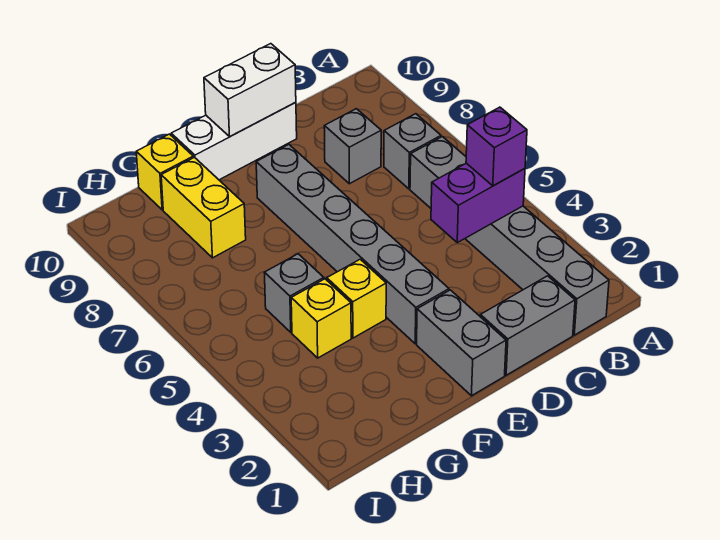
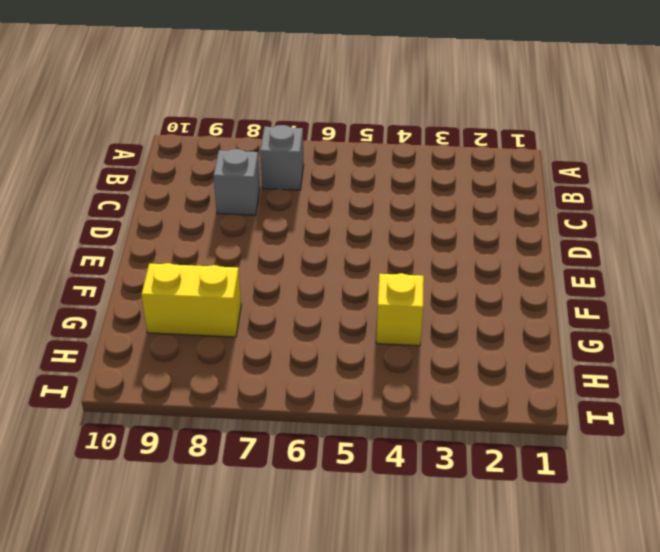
none -> grey 1x6 brick [410,137,609,335]
none -> grey 1x2 brick [480,276,575,375]
none -> white 1x3 brick [171,102,297,180]

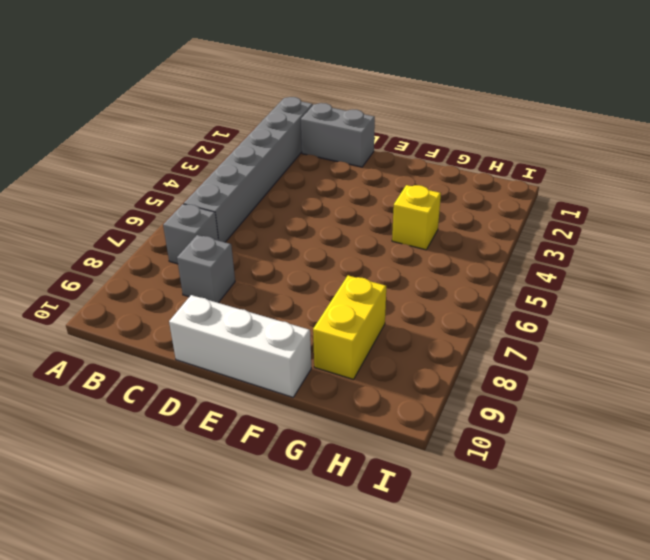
none -> grey 1x2 brick [417,290,506,396]
none -> grey 1x6 brick [256,144,449,344]
none -> yellow 1x1 brick [327,259,386,338]

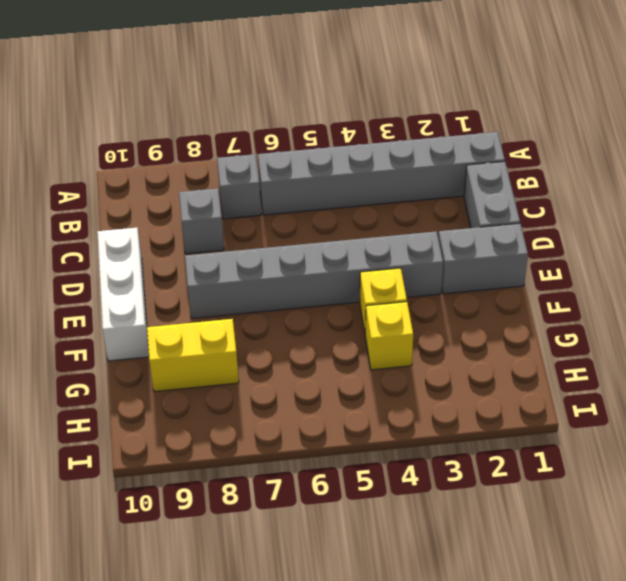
none -> grey 1x1 brick [264,254,324,332]
none -> yellow 1x1 brick [136,134,193,210]
none -> purple 1x2 brick [431,163,525,243]

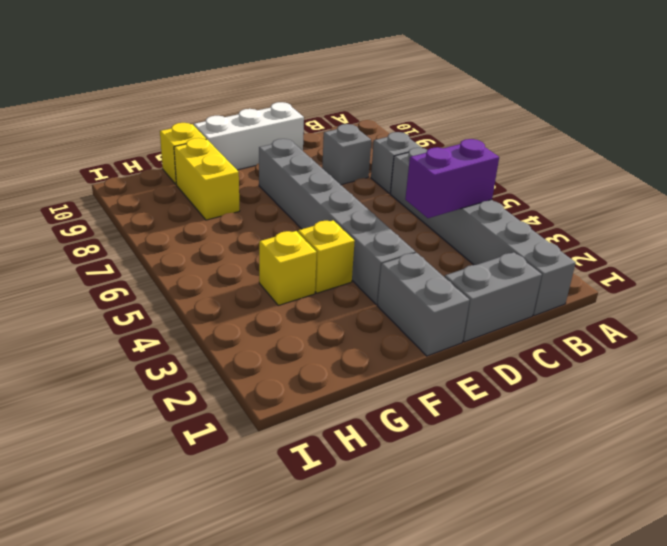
none -> grey 1x1 brick [264,254,324,332]
none -> white 1x2 brick [204,44,296,136]
none -> purple 1x1 brick [466,107,527,186]

